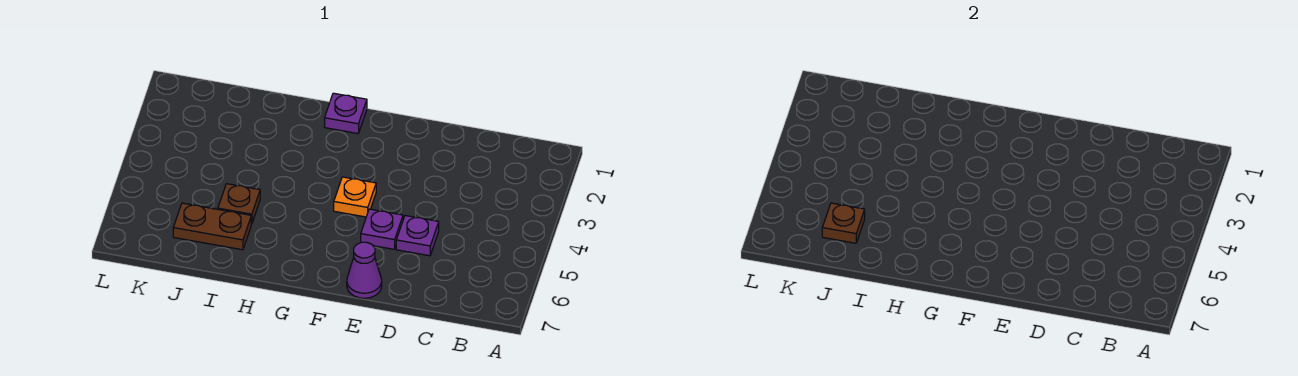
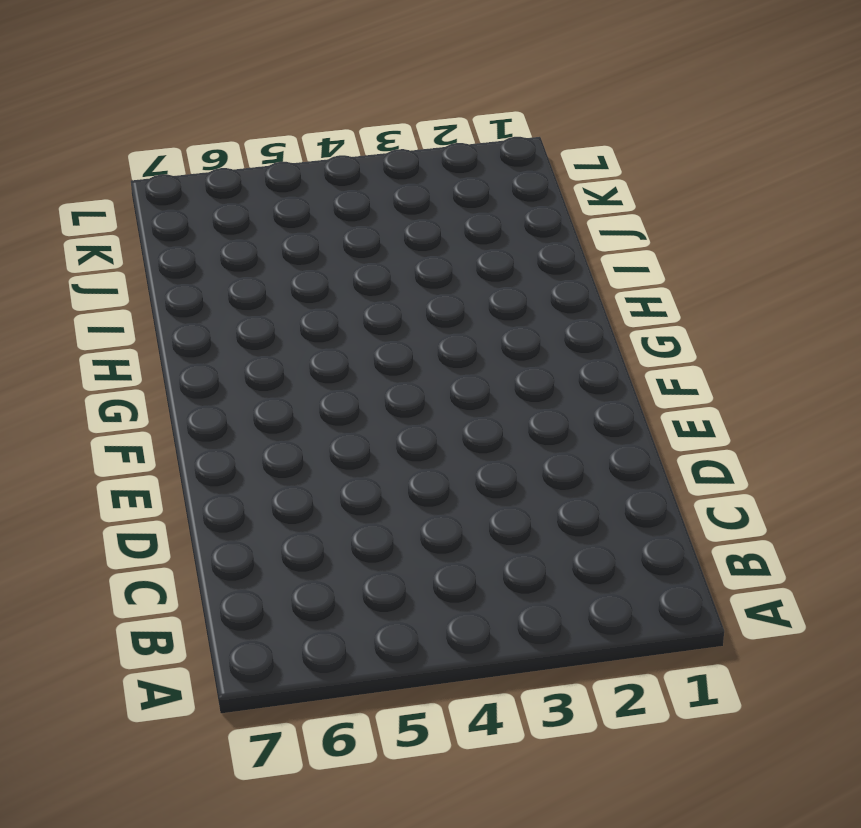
none -> purple 1x1 plate [396,216,439,256]
none -> purple 1x1 plate [361,209,403,249]

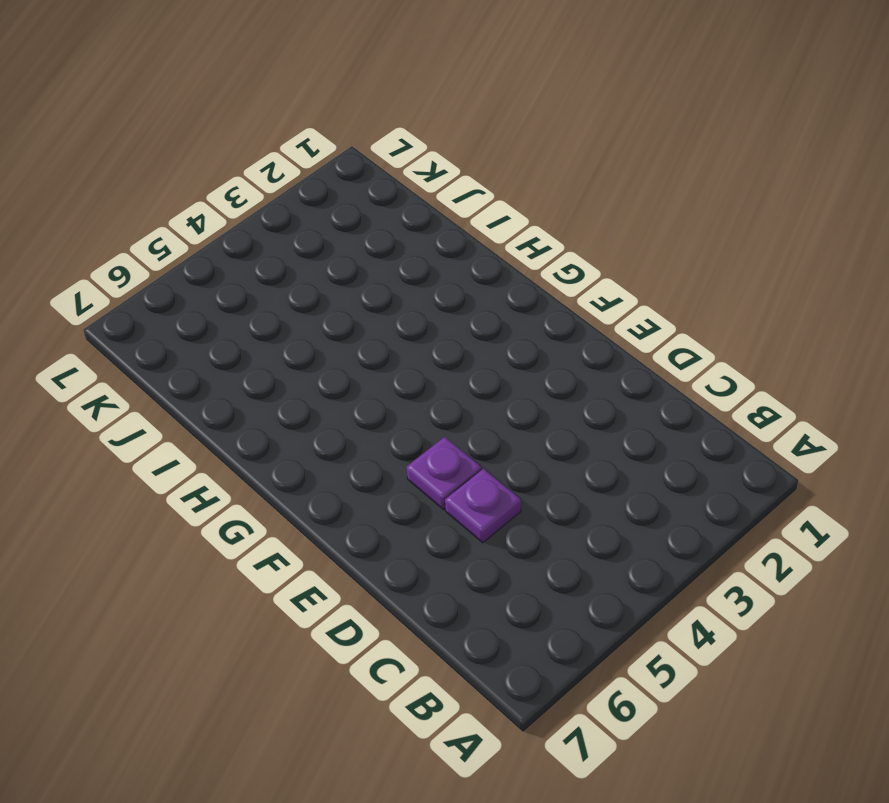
none -> purple 1x1 cone [347,242,382,298]
none -> orange 1x1 plate [334,177,376,217]

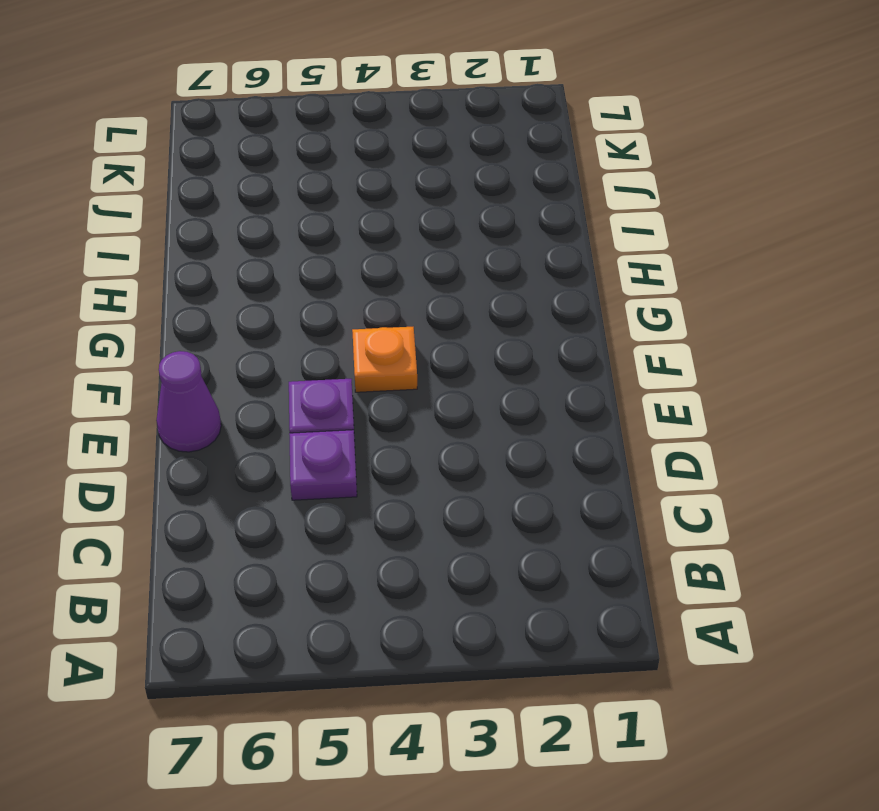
none -> purple 1x1 plate [325,93,367,134]
none -> brown 1x1 plate [218,184,260,224]

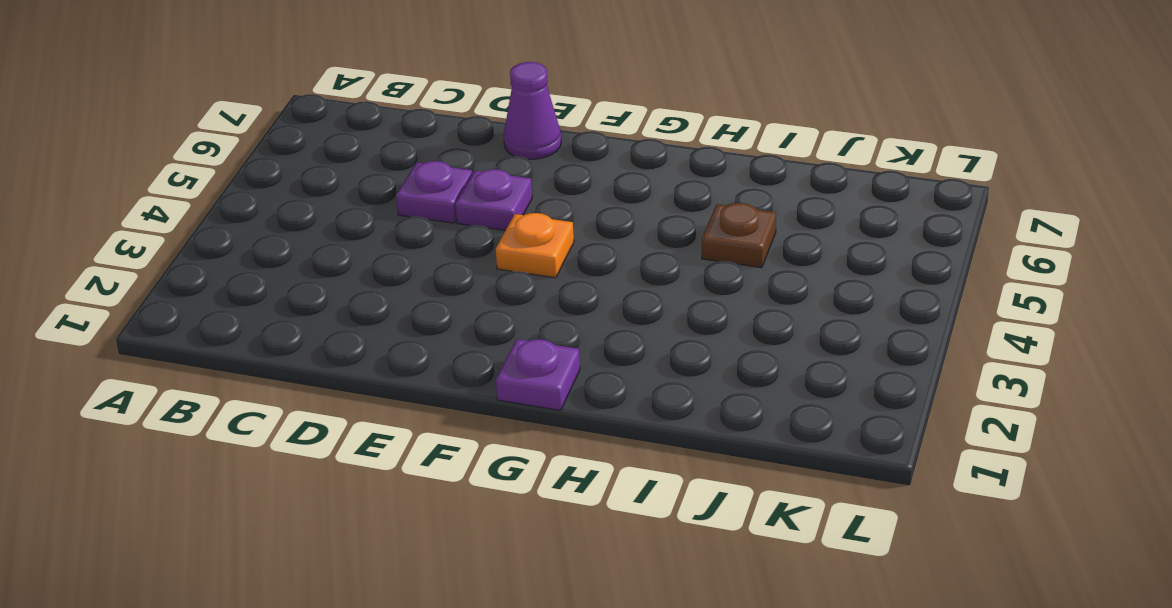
none -> brown 1x2 plate [173,203,251,250]
none -> brown 1x1 plate [822,203,865,243]

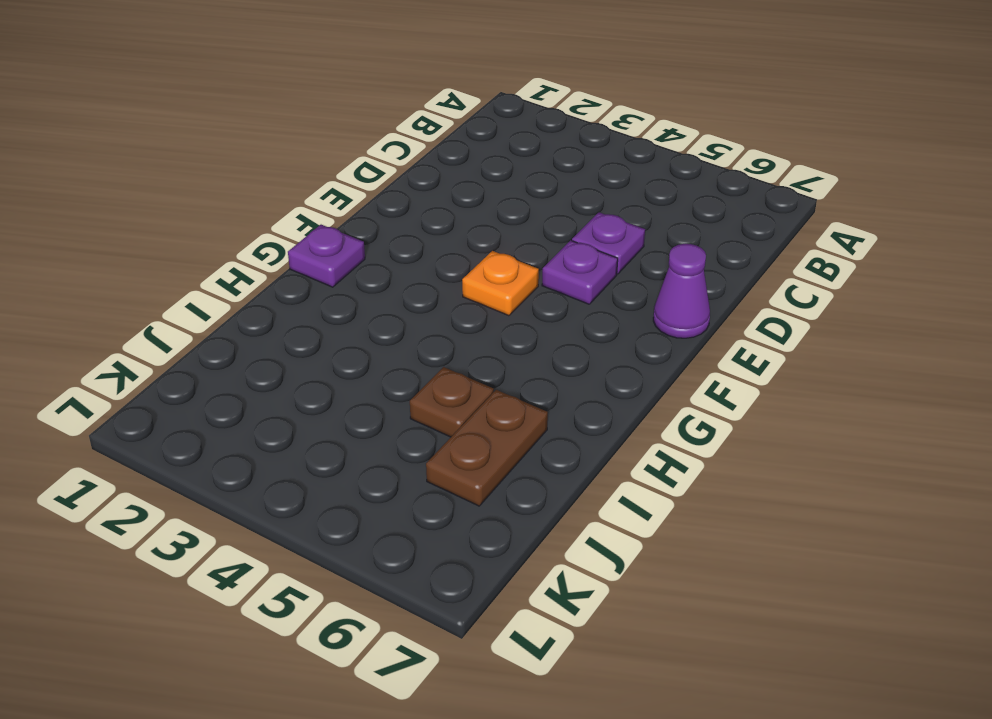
none -> brown 1x1 plate [822,203,865,243]

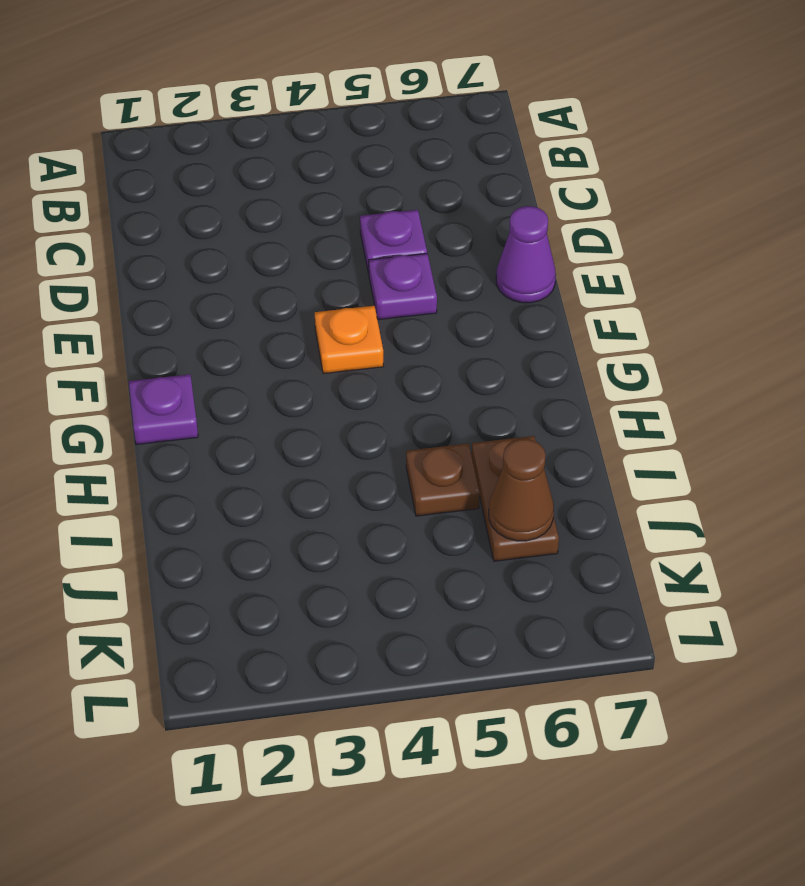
brown 1x1 cone [489,439,554,541] -> brown 1x1 plate [822,203,865,243]

